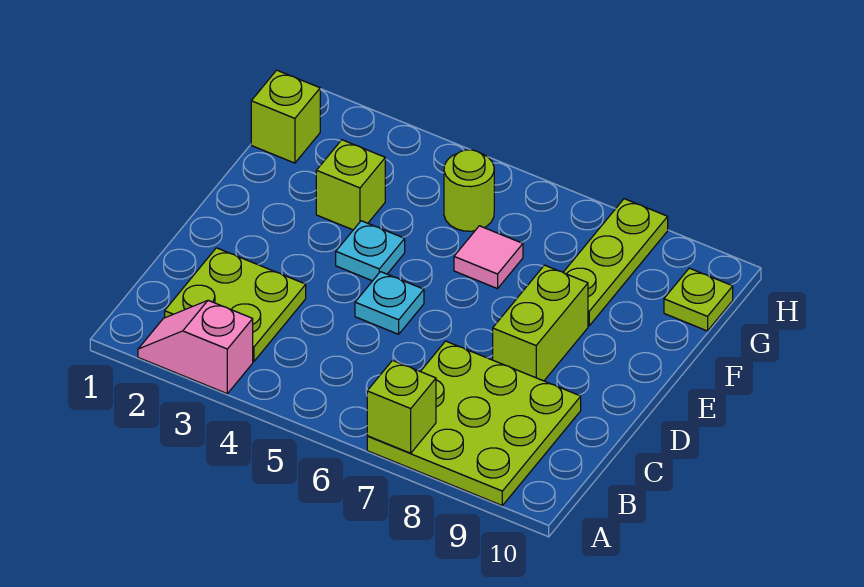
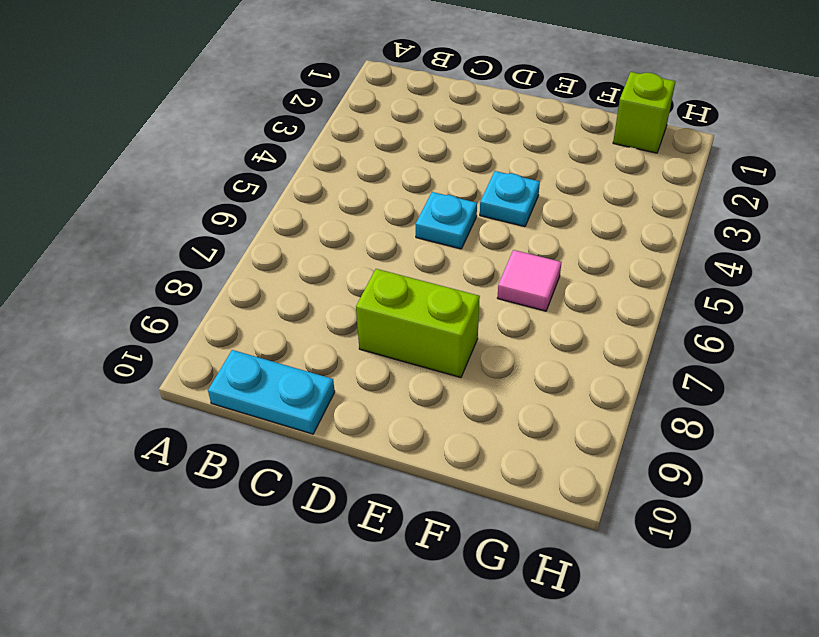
cyan 1x2 plate [208,350,335,434] -> none
none -> pink 1x2 slope [138,300,253,394]
none -> lime 3x3 plate [367,341,581,505]
none -> lime 2x2 plate [165,248,306,361]

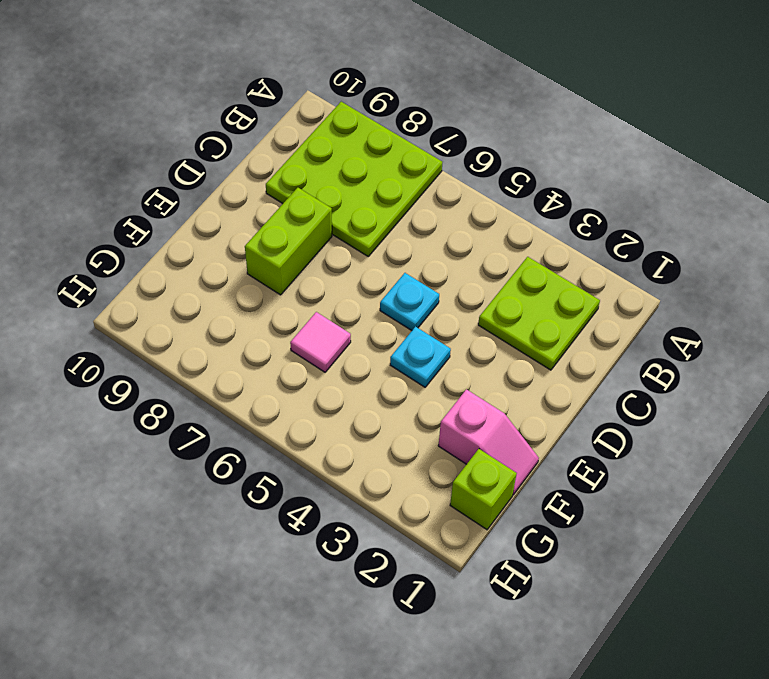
pink 1x2 slope [438,389,539,495] -> pink 1x2 slope moved to [138,300,253,394]
none -> lime 1x1 brick [316,140,385,230]
none -> lime 1x3 plate [563,199,668,326]
none -> lime 1x1 round brick [444,150,494,231]

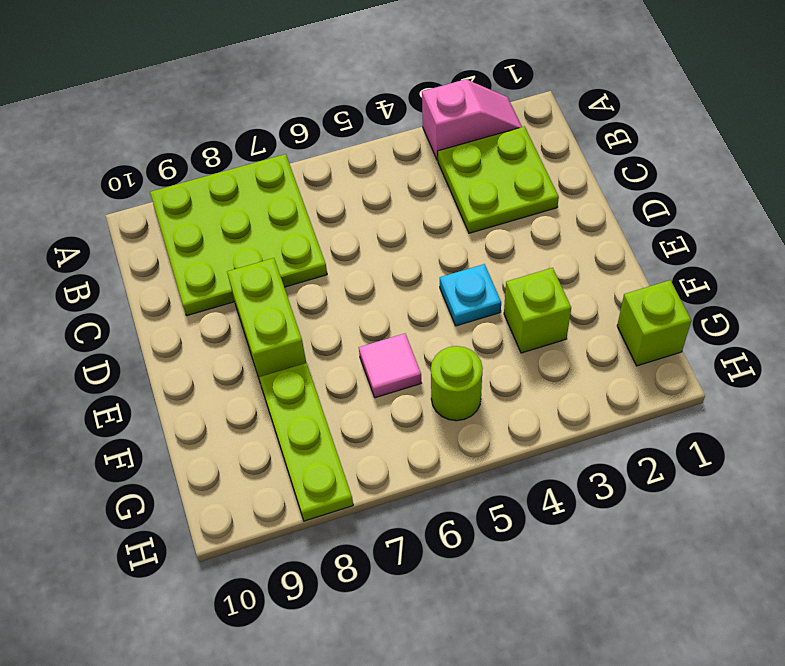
none -> cyan 1x1 plate [355,272,424,334]
none -> lime 1x1 plate [664,268,733,331]
none -> lime 1x1 brick [367,360,436,453]

